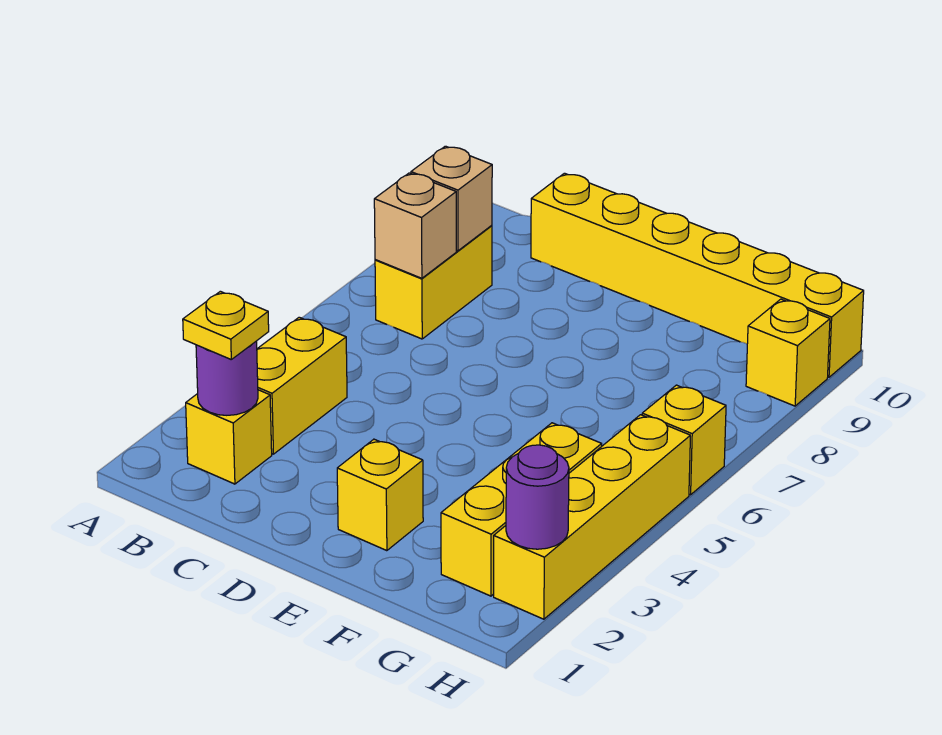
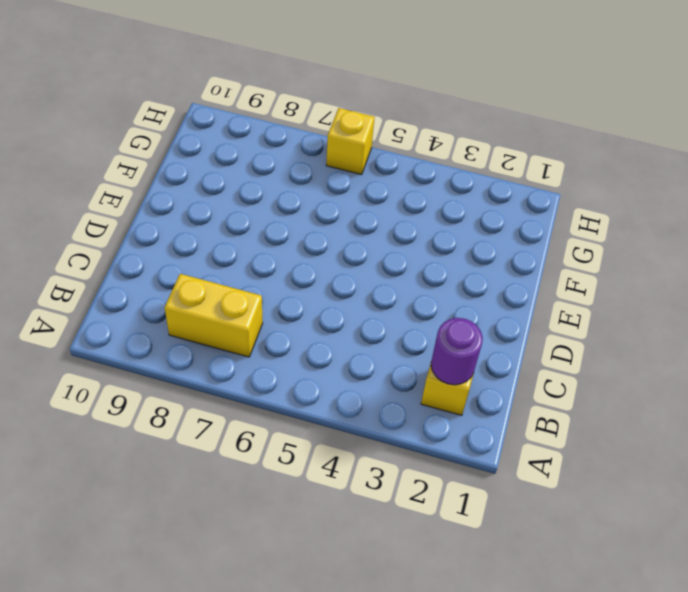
none -> yellow 1x2 brick [257,317,347,454]
none -> yellow 1x6 brick [531,173,864,377]
none -> yellow 1x1 brick [337,439,423,551]

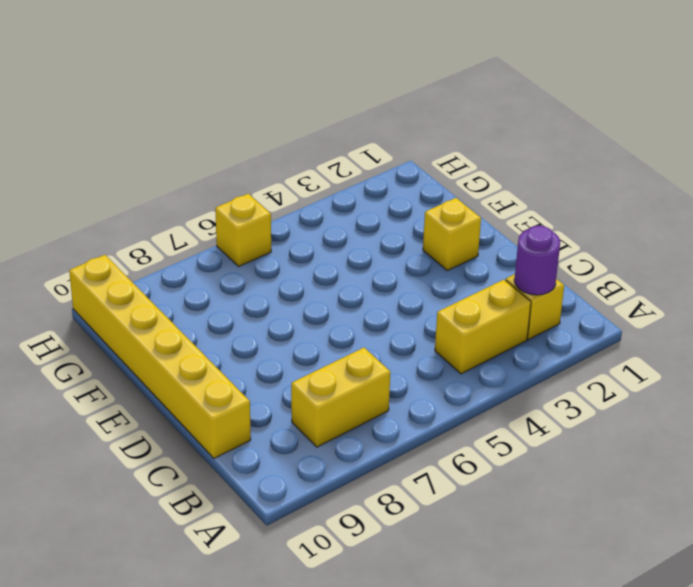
none -> yellow 1x3 brick [441,423,602,596]
none -> yellow 1x4 brick [494,415,690,619]
none -> yellow 1x1 brick [746,299,830,406]

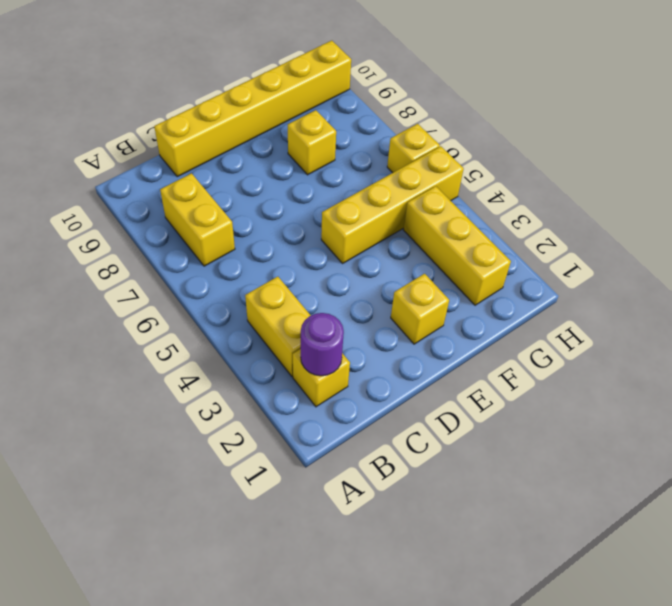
yellow 1x4 brick [321,146,464,263] -> yellow 1x4 brick turned to [494,415,690,619]
yellow 1x1 brick [288,110,336,175] -> yellow 1x1 brick moved to [746,299,830,406]
none -> tan 1x1 brick [374,173,456,278]
none -> tan 1x1 brick [411,146,492,251]
none -> purple 1x1 round brick [506,445,569,549]

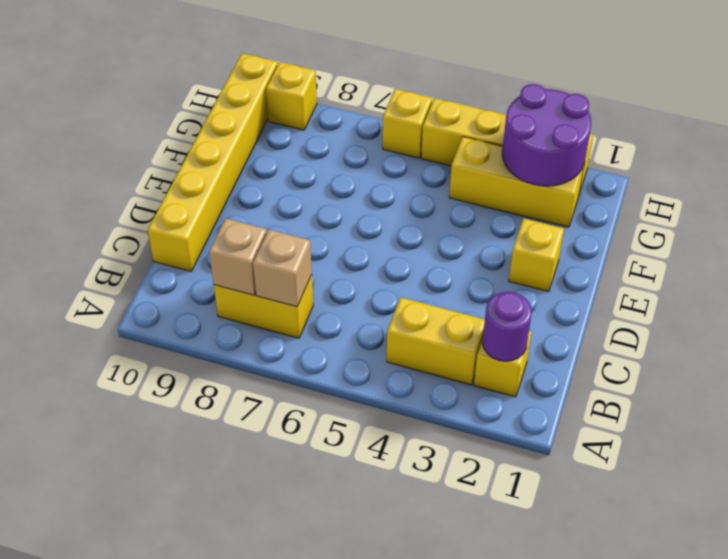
purple 2x2 round brick [502,84,591,186] -> purple 1x1 round brick [506,445,569,549]
none -> yellow 1x1 plate [183,291,269,359]

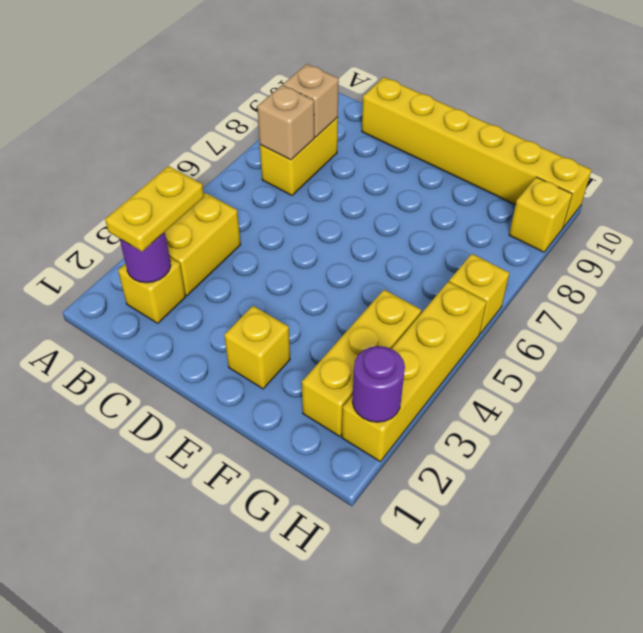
yellow 1x2 plate [105,166,204,252] -> yellow 1x1 plate [183,291,269,359]

